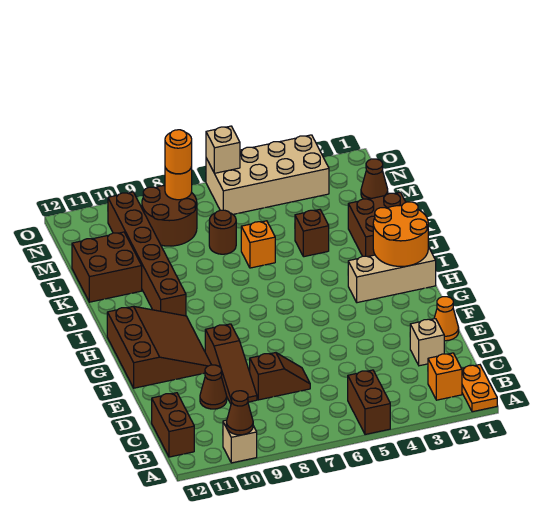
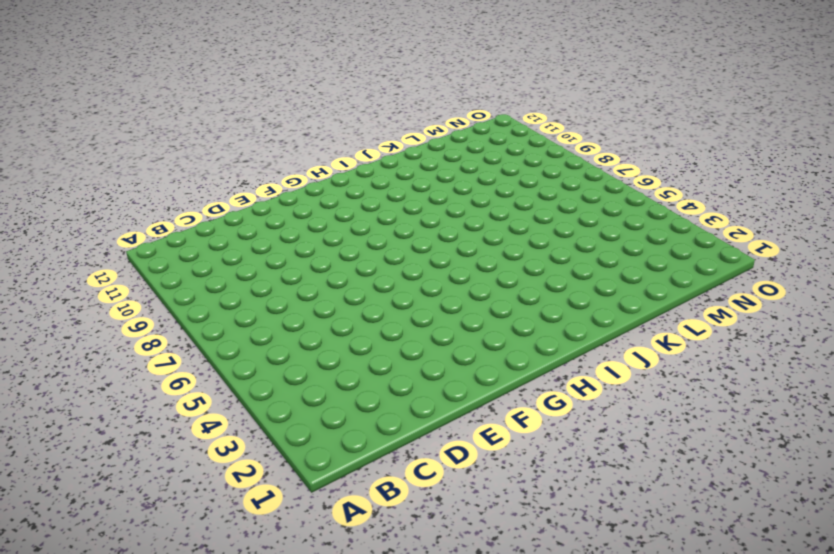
none -> orange 1x2 plate [462,365,497,412]
none -> brown 1x2 brick [348,370,390,434]
none -> tan 1x1 brick [223,420,257,463]

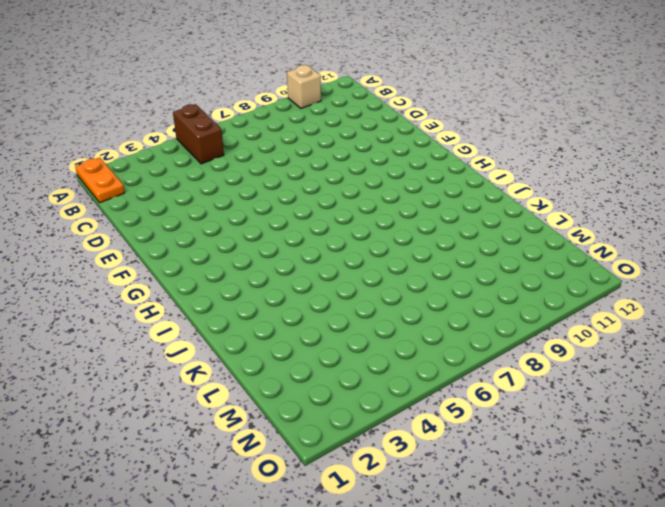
none -> orange 1x1 brick [428,353,462,400]
none -> brown 1x2 brick [152,393,194,457]
none -> tan 1x1 brick [410,319,444,366]

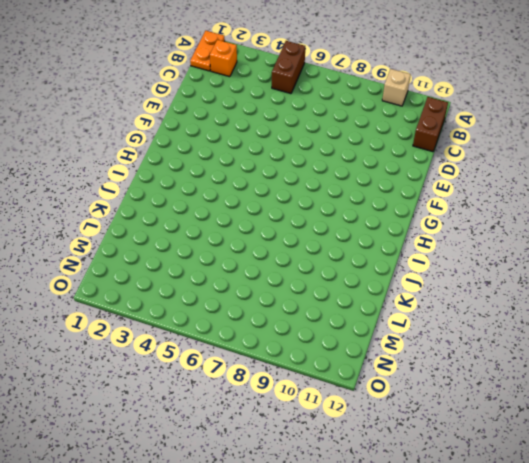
none -> tan 1x1 brick [410,319,444,366]
none -> brown 1x2 slope [250,353,310,400]
none -> brown 1x3 slope [205,324,257,404]

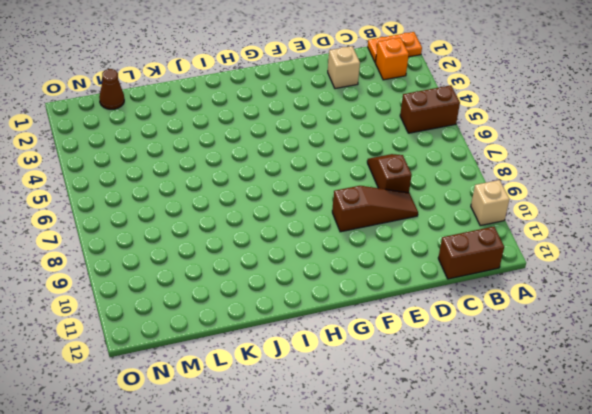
none -> brown 1x1 cone [200,365,227,409]
none -> orange 1x1 cone [434,297,459,341]
none -> brown 3x3 slope [107,306,211,388]

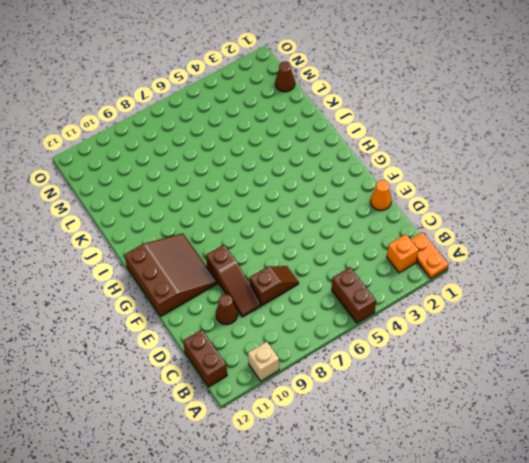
none -> tan 1x1 brick [410,319,444,366]
none -> tan 1x3 brick [348,247,436,303]
none -> brown 1x6 brick [108,192,186,316]

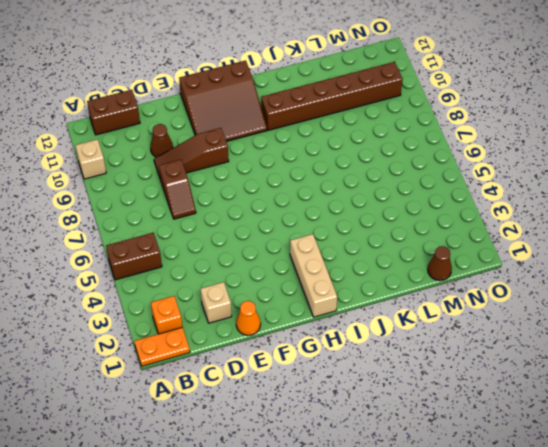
none -> brown 2x2 brick [348,192,406,257]
none -> brown 1x1 brick [295,210,329,257]
none -> orange 1x1 brick [241,221,275,268]

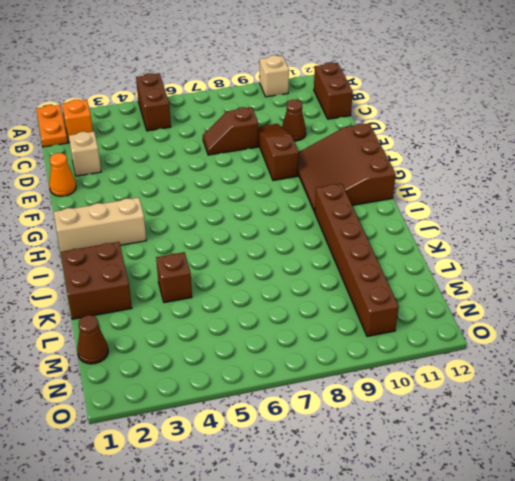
none -> orange 1x1 brick [241,221,275,268]
none -> brown 2x2 brick [72,232,142,302]
none -> brown 1x1 round brick [209,210,236,254]

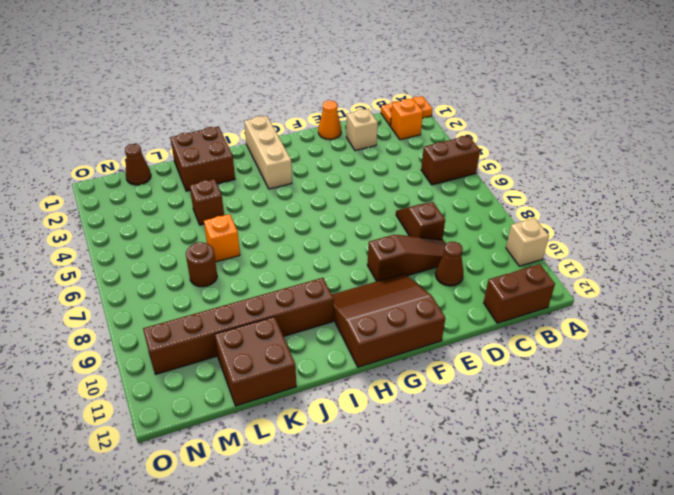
none -> brown 2x2 round brick [142,185,197,246]
none -> tan 2x4 brick [206,135,329,214]
none -> brown 1x1 cone [226,391,253,435]

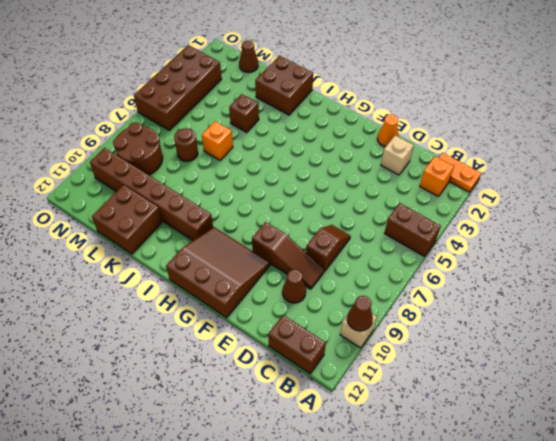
brown 2x4 brick [134,45,222,130] -> tan 2x4 brick [206,135,329,214]
none -> tan 1x3 brick [348,247,436,303]
none -> orange 2x2 round brick [373,202,428,266]
none -> orange 1x1 round brick [165,167,192,200]

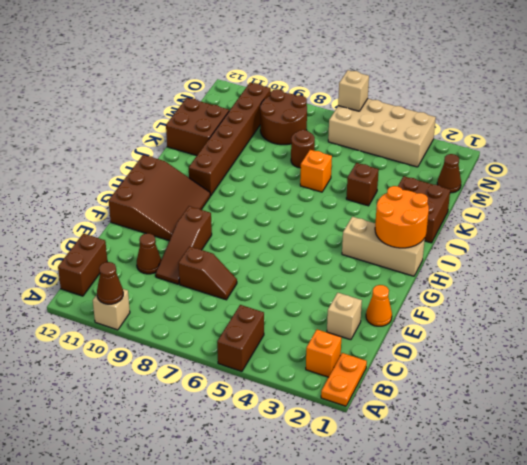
none -> orange 1x1 round brick [165,167,192,200]
none -> orange 1x1 round brick [165,130,192,174]

